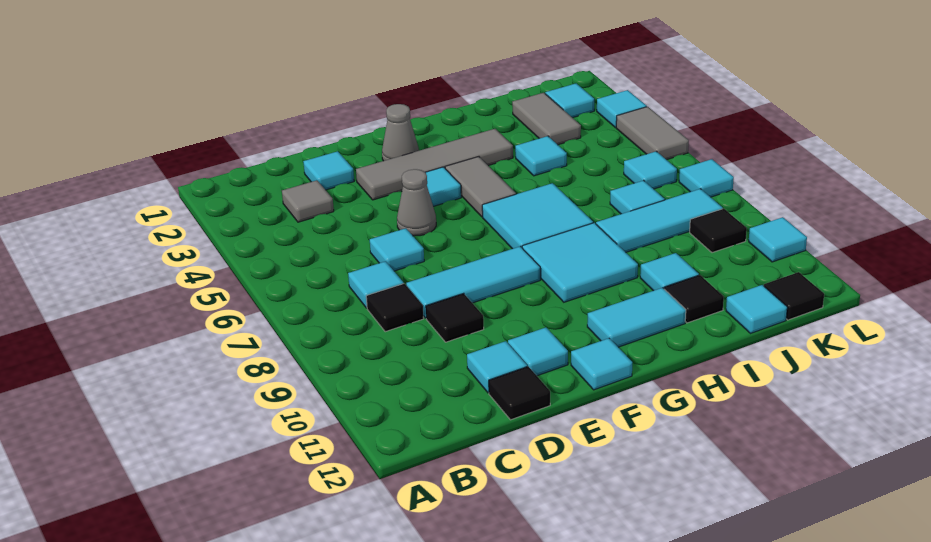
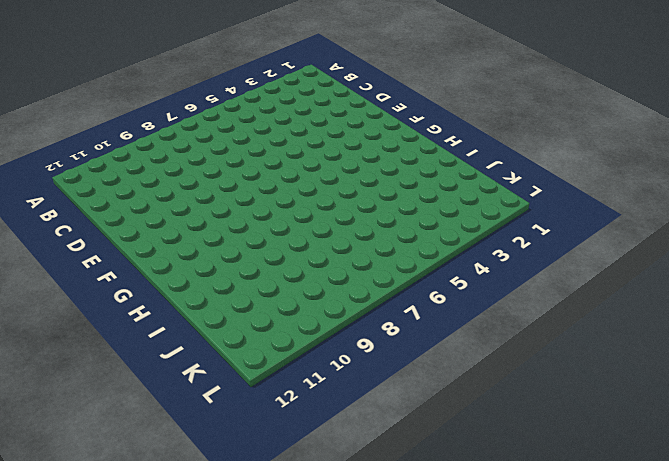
none -> grey 1x1 tile [282,180,334,222]
none -> cyan 1x1 tile [348,261,404,308]
none -> black 1x1 tile [366,284,424,332]
none -> cyan 1x1 tile [303,151,354,190]

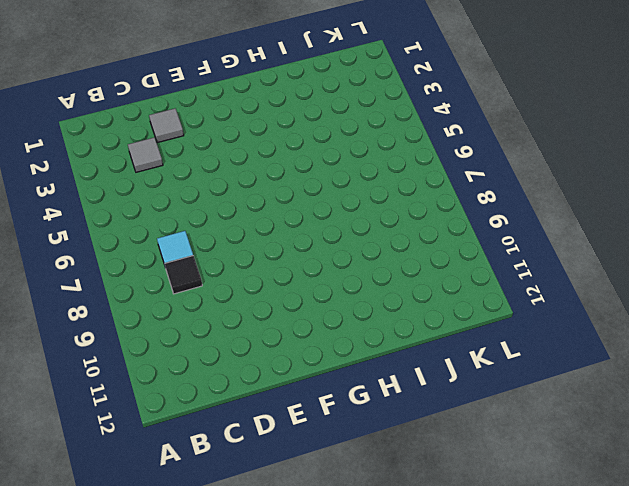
grey 1x1 tile [149,109,184,143] -> cyan 1x1 tile [303,151,354,190]
none -> cyan 1x1 tile [370,228,424,271]
none -> cyan 1x3 tile [406,246,540,318]
none -> black 1x1 tile [426,293,484,342]
none -> cyan 1x1 tile [467,341,527,393]

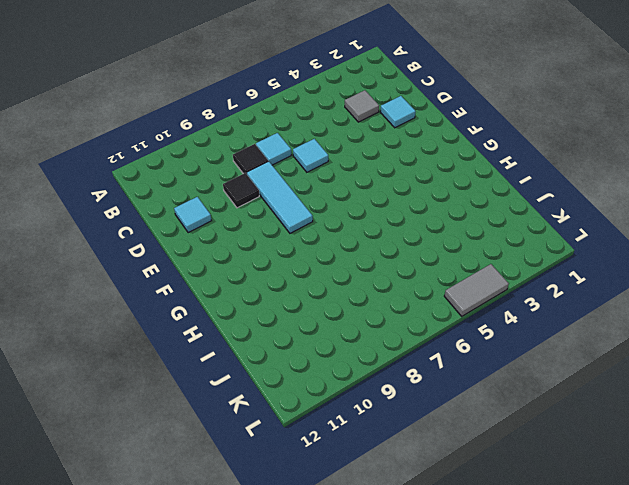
none -> black 1x1 tile [489,366,550,420]
none -> grey 1x4 tile [356,129,513,200]
none -> grey 1x1 cone [397,169,436,236]
none -> cyan 1x1 tile [508,328,568,376]

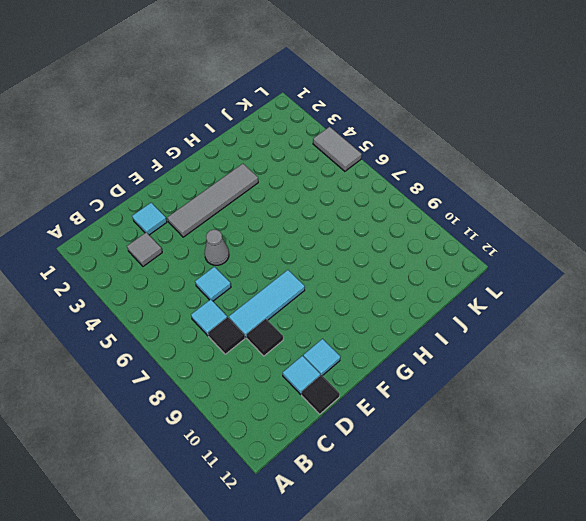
none -> grey 1x1 cone [382,104,419,161]
none -> cyan 1x1 tile [426,167,461,206]
none -> cyan 1x1 tile [571,338,632,390]
none -> grey 1x2 tile [445,157,516,217]

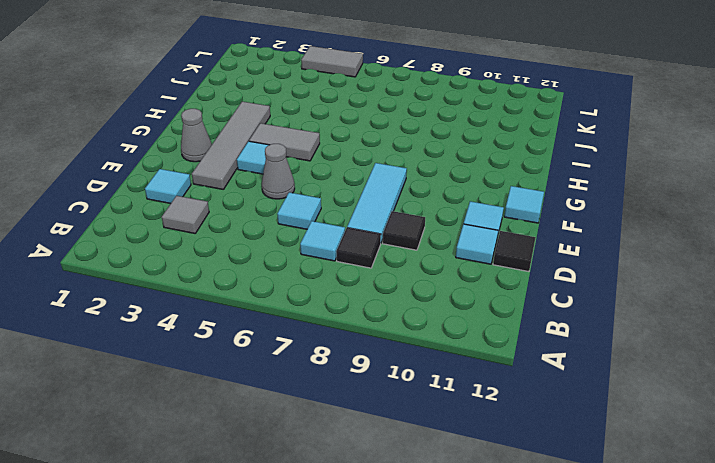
none -> cyan 2x2 tile [482,183,593,249]
none -> cyan 2x2 tile [522,223,638,302]
none -> cyan 1x2 tile [587,288,686,347]
none -> cyan 1x1 tile [515,136,567,176]

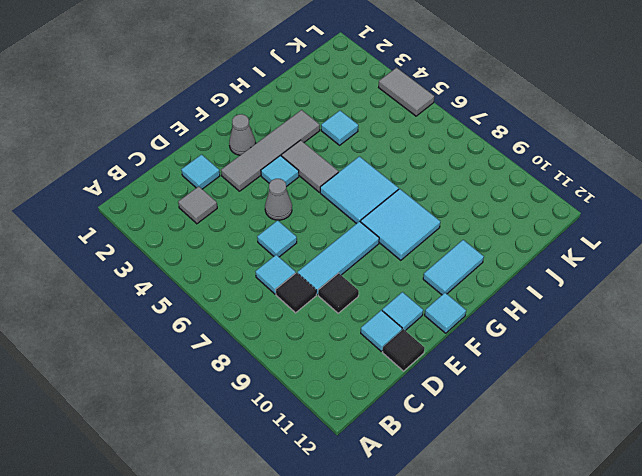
none -> cyan 1x3 tile [596,189,723,252]
none -> cyan 1x1 tile [640,253,699,291]
none -> black 1x1 tile [664,275,724,323]
none -> grey 1x2 tile [512,93,581,145]

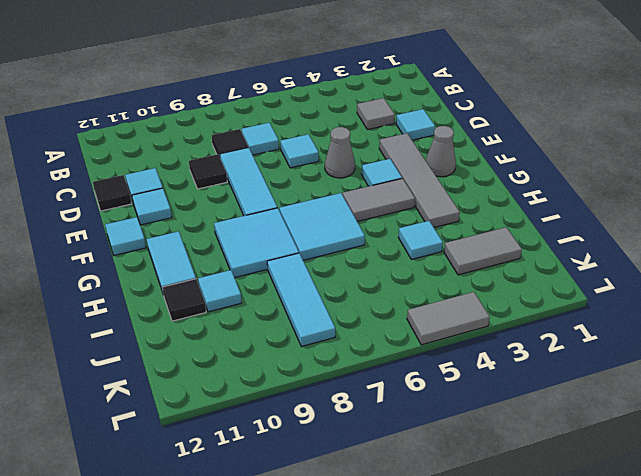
none -> cyan 1x1 tile [610,181,665,214]
none -> cyan 1x1 tile [726,285,787,334]
none -> cyan 1x1 tile [545,83,594,118]
none -> cyan 1x1 tile [624,151,677,189]

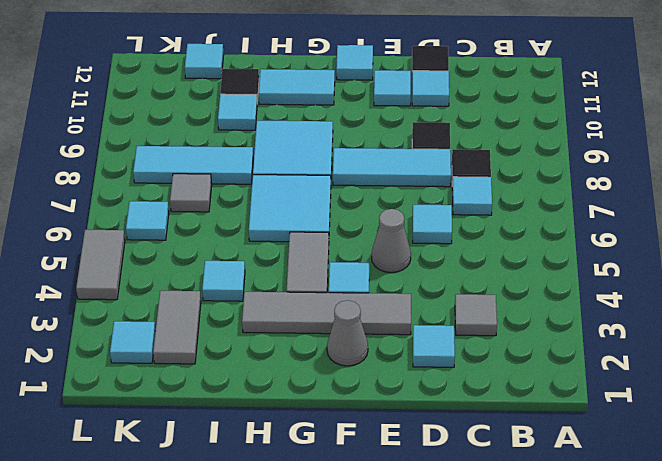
grey 1x1 tile [170,174,212,212] -> cyan 1x1 tile [610,181,665,214]
none -> black 1x1 tile [690,209,747,253]
none -> black 1x1 tile [764,272,824,320]
none -> cyan 1x1 tile [597,90,647,128]
none -> cyan 1x1 tile [679,159,734,197]

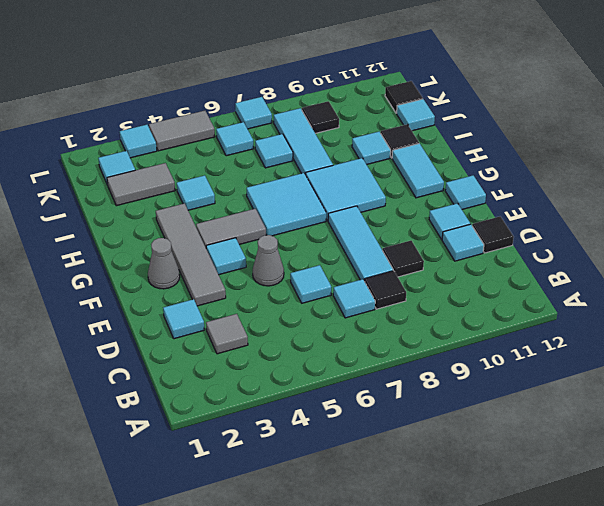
none -> cyan 1x1 tile [749,217,807,262]

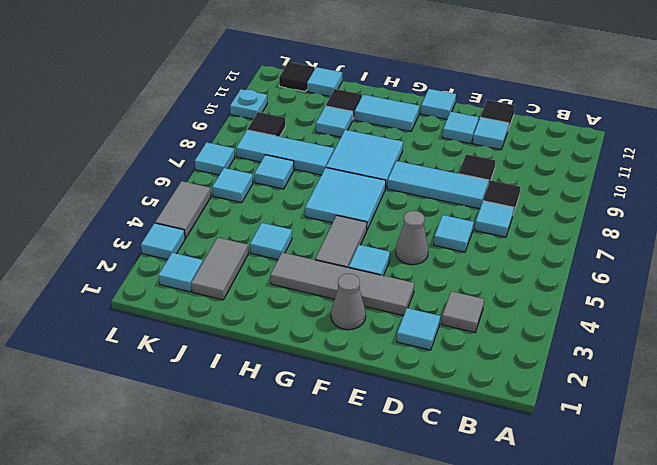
cyan 1x1 plate [230,89,267,119] -> cyan 1x1 tile [749,217,807,262]

